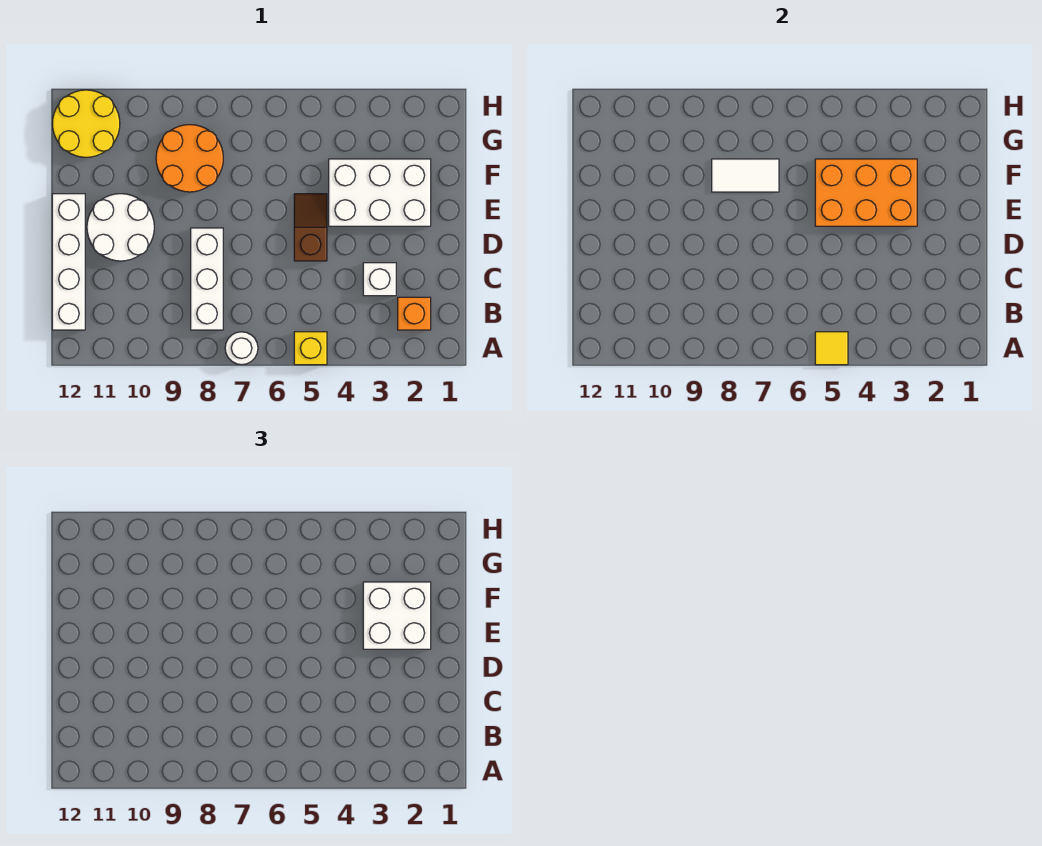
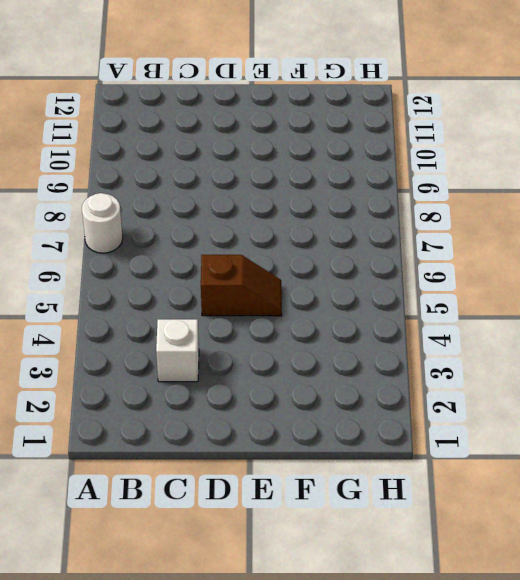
none -> yellow 1x1 brick [294,332,327,365]
none -> orange 1x1 brick [398,297,431,330]
none -> white 1x3 brick [191,228,223,330]

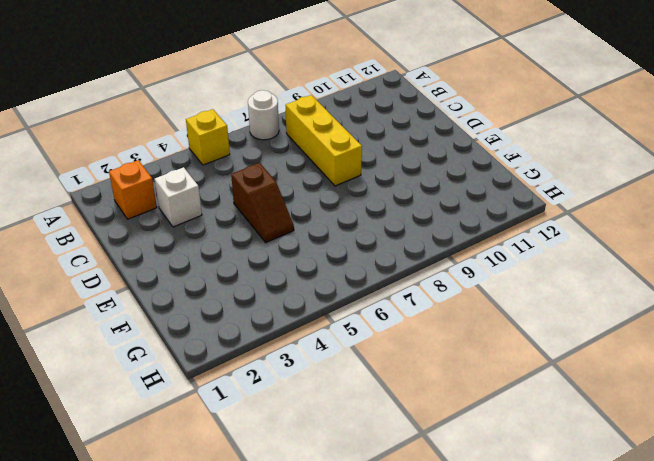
yellow 1x3 brick [286,95,362,186] -> white 1x3 brick [191,228,223,330]
none -> white 1x4 brick [52,194,85,330]
none -> white 2x2 round brick [87,194,154,261]
none -> white 2x3 brick [329,159,431,226]

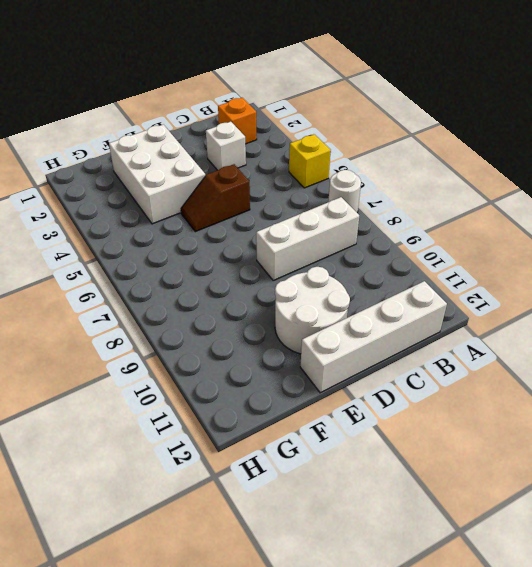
none -> orange 2x2 round brick [156,125,223,192]
none -> yellow 2x2 round brick [52,90,120,157]
none -> yellow 1x1 tile [815,332,848,365]

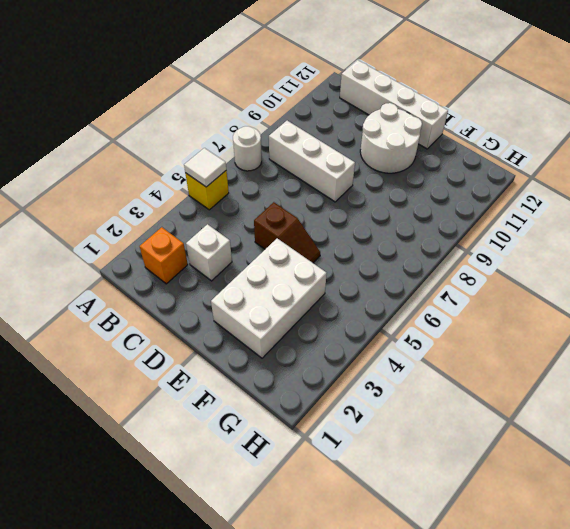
white 1x1 tile [184,148,226,187] -> yellow 1x1 tile [815,332,848,365]
none -> orange 2x2 round brick [156,125,223,192]
none -> yellow 2x2 round brick [52,90,120,157]
none -> orange 2x3 brick [815,159,917,226]

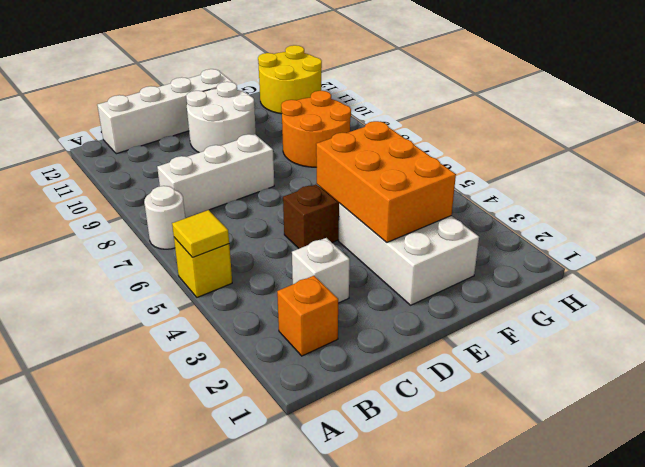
none -> white 1x2 tile [712,159,779,192]
none -> white 2x2 brick [363,582,431,649]

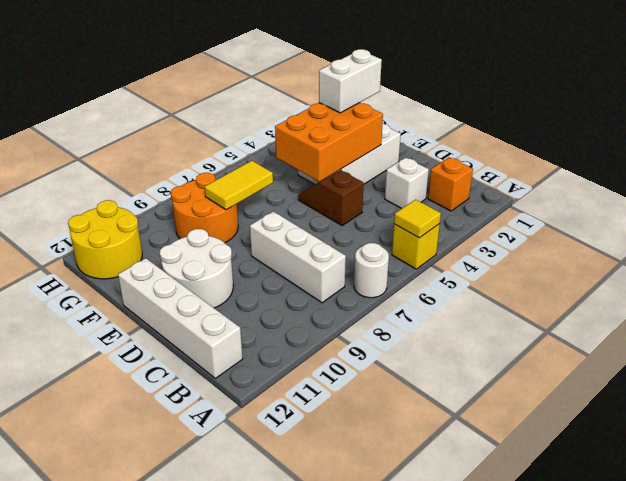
white 1x2 brick [319,49,382,113] -> white 2x2 brick [363,582,431,649]
yellow 1x2 tile [205,161,273,210] -> white 1x2 tile [712,159,779,192]

